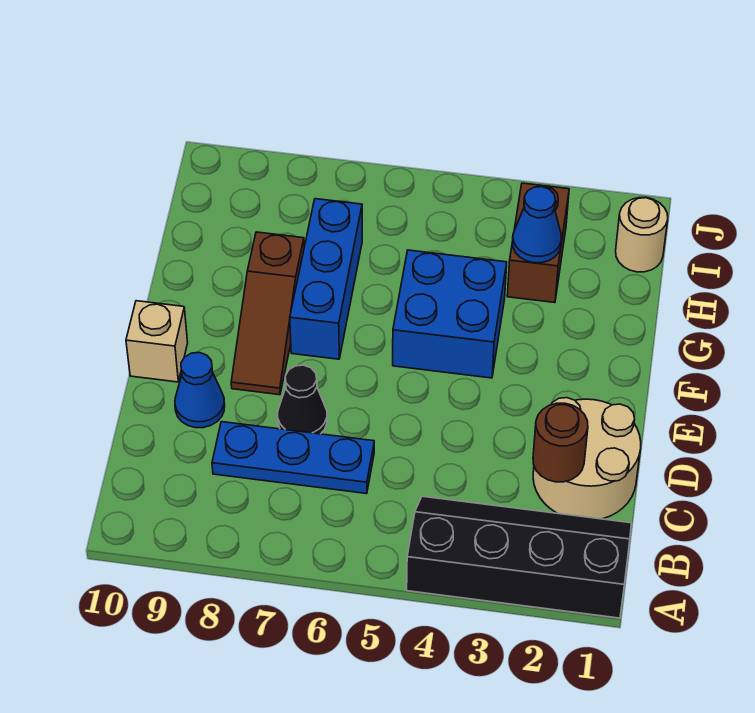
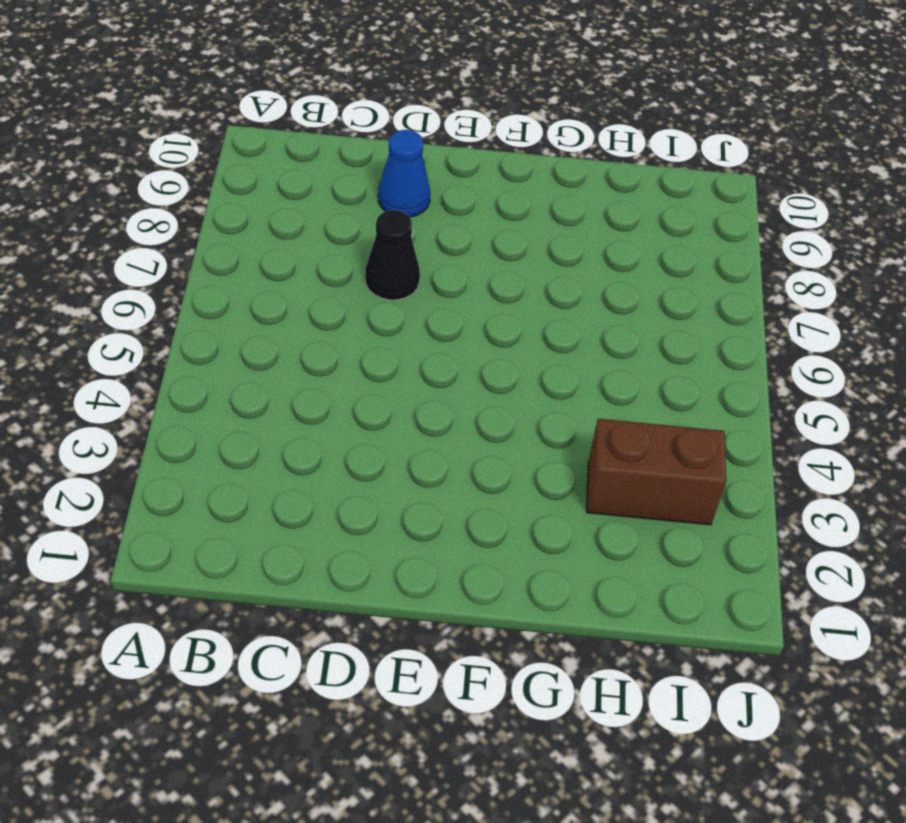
none -> black 2x4 slope [407,496,631,618]
none -> tan 2x2 round brick [533,398,641,519]
none -> blue 1x3 plate [212,422,374,494]

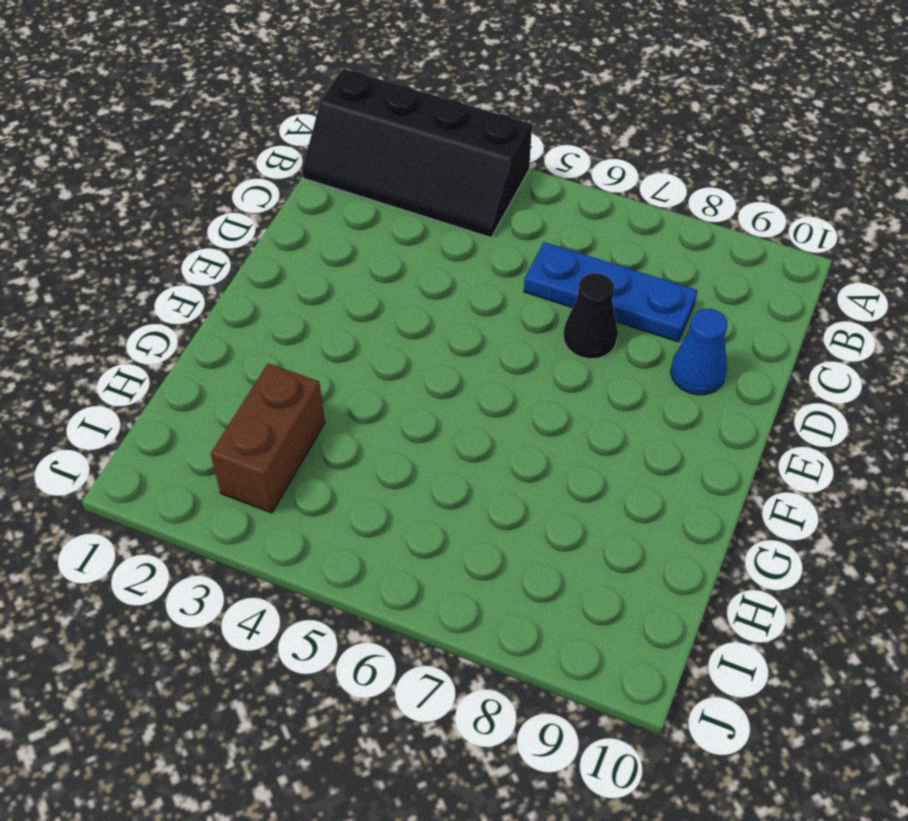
none -> tan 2x2 round brick [533,398,641,519]
none -> brown 1x3 slope [231,232,304,395]
none -> tan 1x1 brick [126,301,188,382]

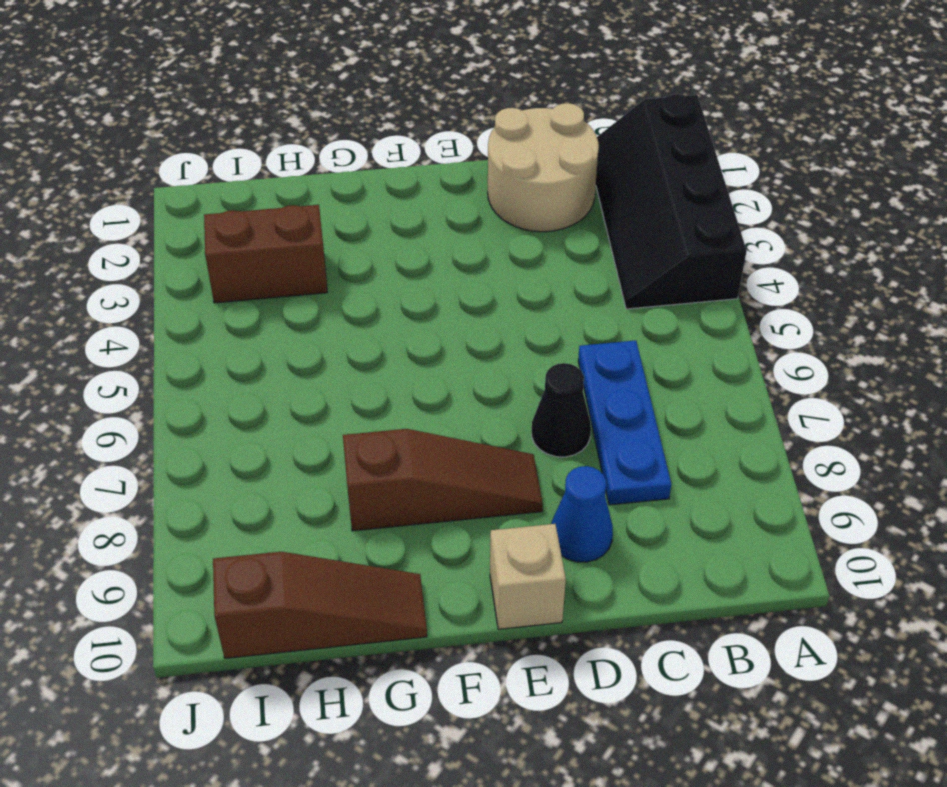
brown 1x3 slope [213,552,427,658] -> none
none -> blue 2x2 brick [393,250,507,378]
none -> blue 1x3 brick [290,199,362,359]
none -> tan 1x1 round brick [616,198,668,272]

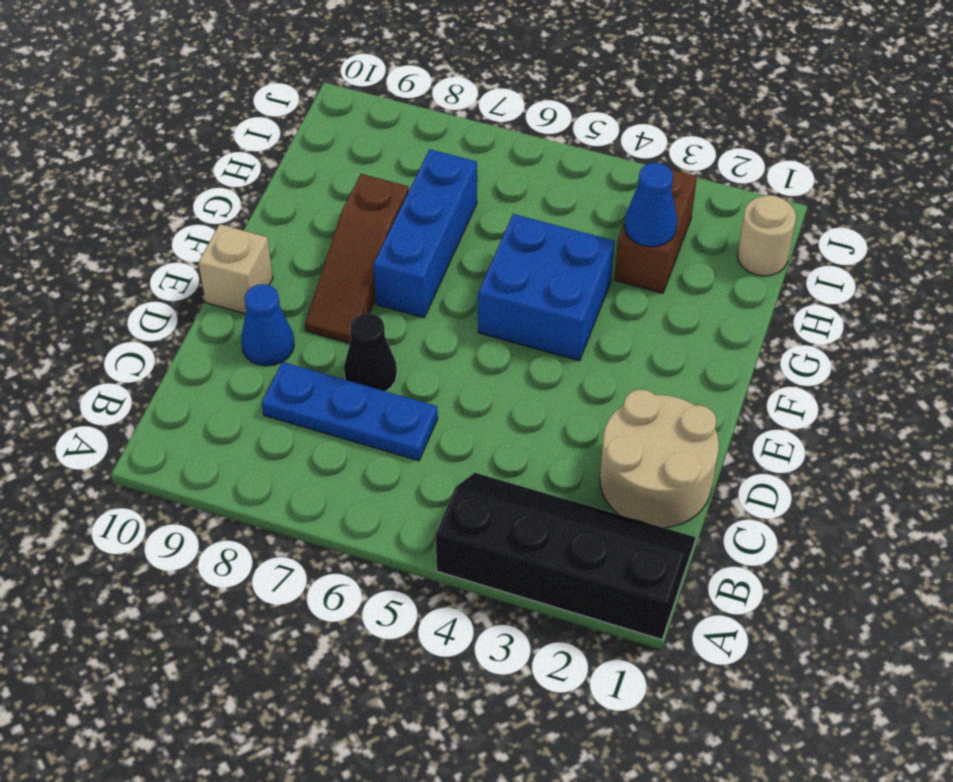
none -> brown 1x1 round brick [533,403,588,482]

